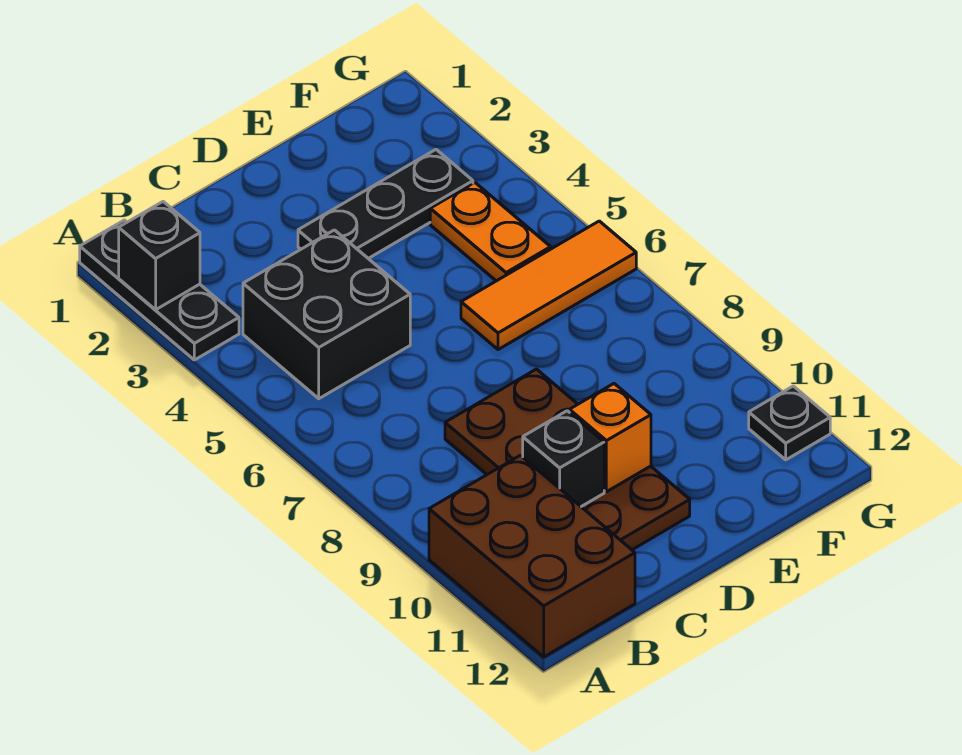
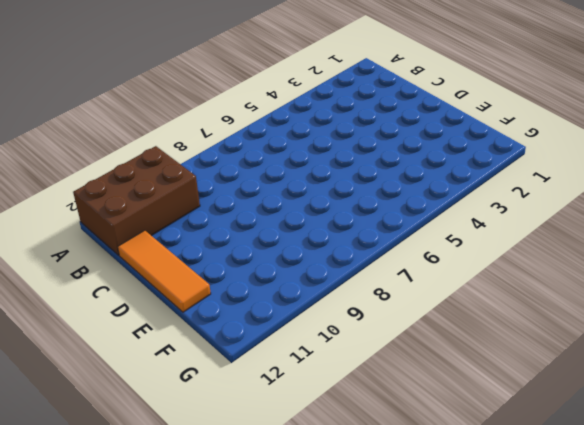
orange 1x3 tile [118,230,211,312] -> orange 1x3 tile moved to [461,221,636,350]
none -> black 1x3 plate [80,220,239,360]
none -> black 2x2 brick [243,230,410,399]

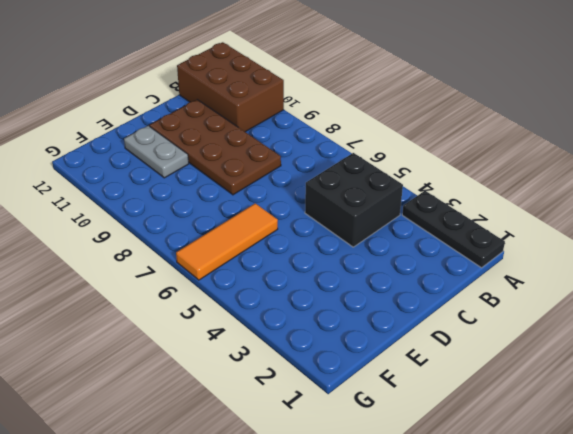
grey 1x2 plate [124,126,189,178] -> none
none -> black 1x3 plate [298,150,473,259]
none -> orange 1x2 plate [430,182,551,281]

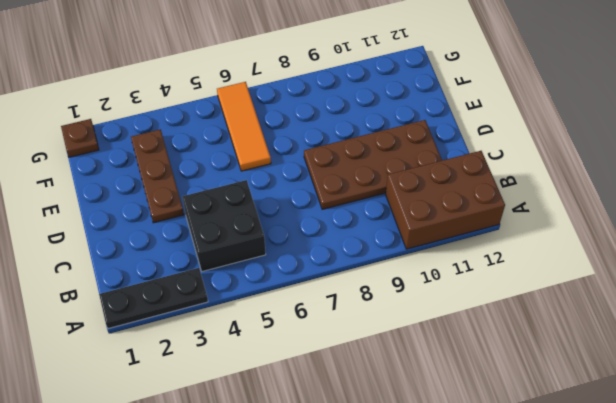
brown 1x3 plate [131,129,184,223] -> black 1x3 plate [298,150,473,259]
brown 1x1 plate [61,119,99,157] -> none
none -> orange 1x2 plate [430,182,551,281]
none -> black 1x1 plate [749,386,830,460]

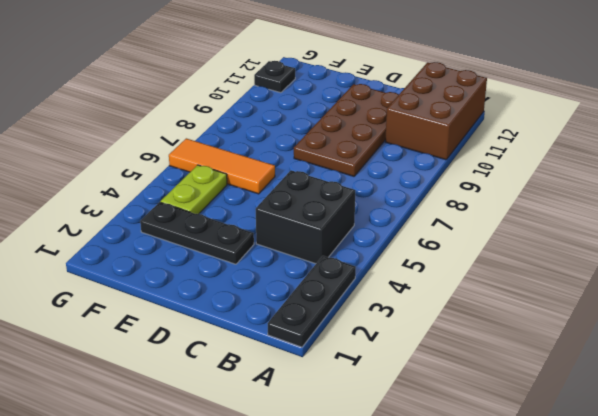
lime 1x2 plate [160,165,227,214] -> orange 1x2 plate [430,182,551,281]
none -> black 1x1 brick [119,202,200,310]
none -> black 1x1 brick [523,411,604,507]

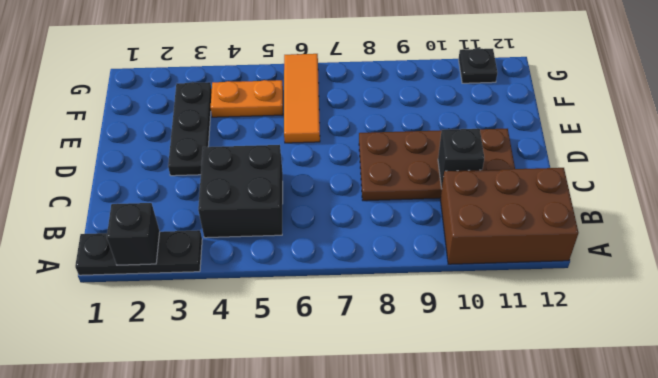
none -> orange 1x1 brick [570,384,651,492]

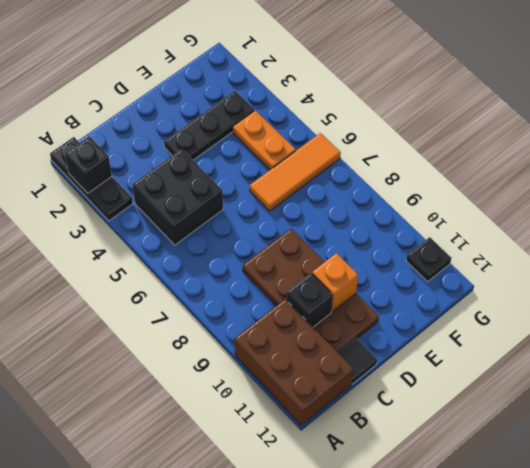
black 1x1 tile [337,337,377,384] -> none

